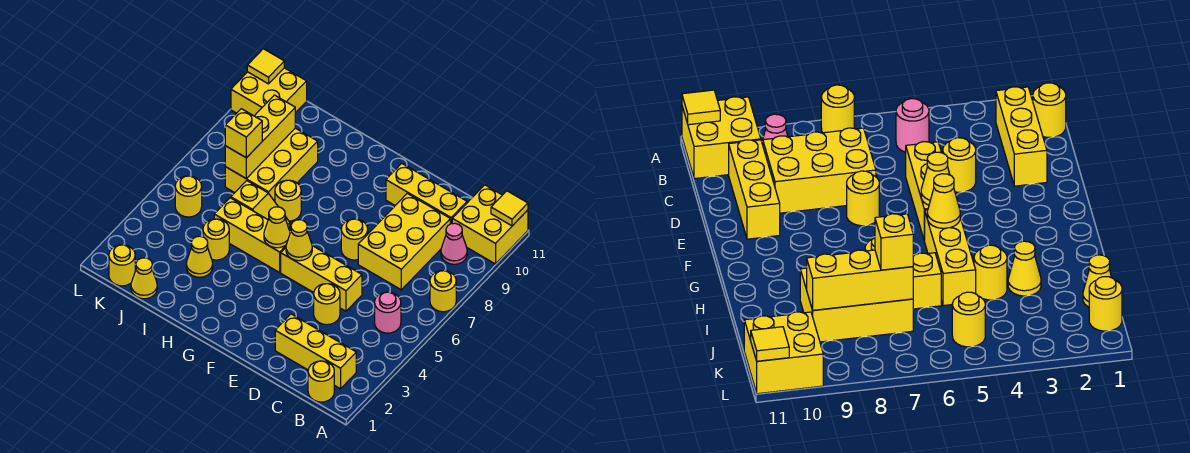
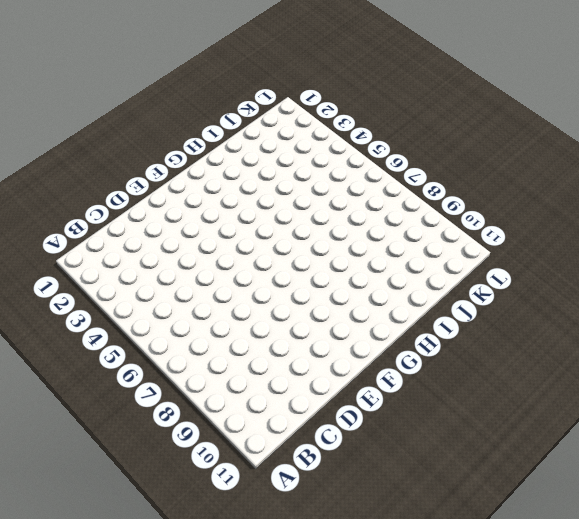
none -> yellow 1x1 round brick [430,271,456,312]
none -> yellow 2x2 brick [452,185,528,264]
none -> yellow 1x1 round brick [308,361,334,402]

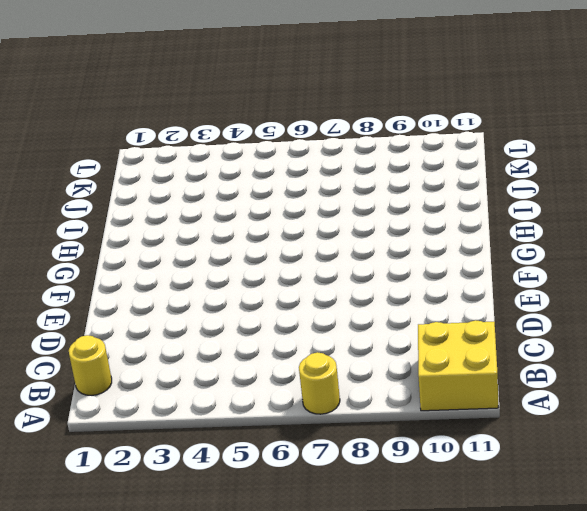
none -> yellow 1x3 brick [275,314,356,389]
none -> pink 1x1 round brick [375,292,401,333]
none -> pink 1x1 cone [441,223,467,264]

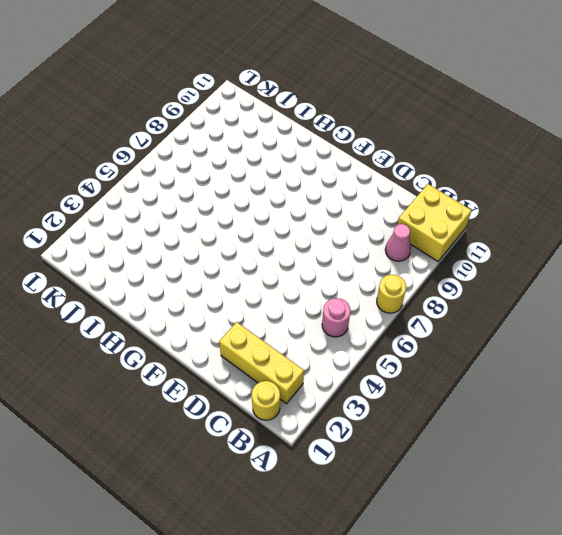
none -> yellow 2x3 brick [358,193,450,290]
none -> yellow 1x3 brick [386,163,467,224]
none -> yellow 1x1 round brick [314,284,340,325]

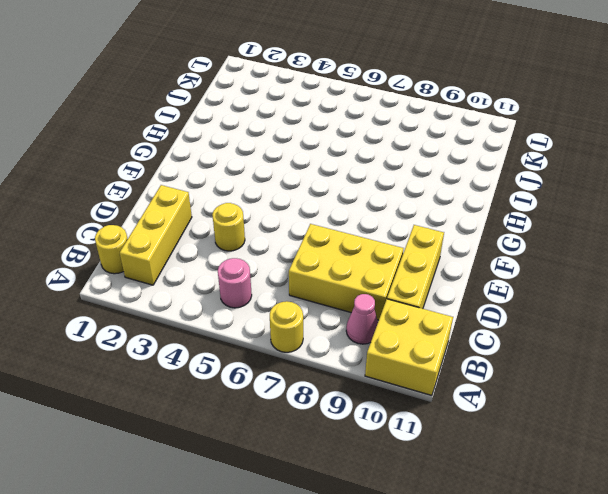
none -> yellow 1x3 brick [281,246,362,311]
none -> yellow 1x1 round brick [341,219,368,260]
none -> yellow 1x3 brick [214,198,286,273]

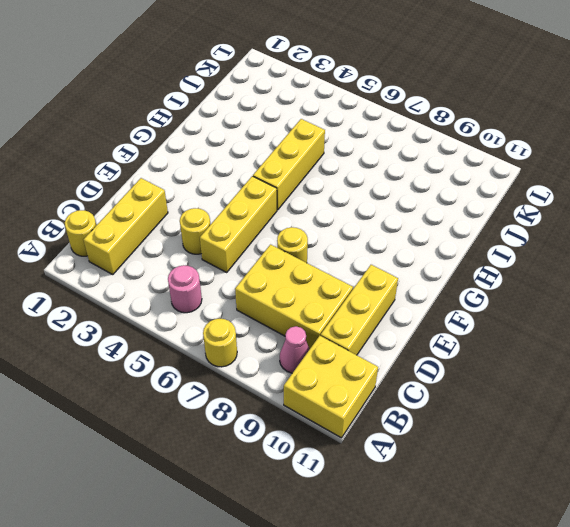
none -> yellow 1x2 slope [231,181,290,228]
none -> yellow 1x1 round brick [275,180,301,221]
none -> yellow 1x1 cone [186,236,213,277]

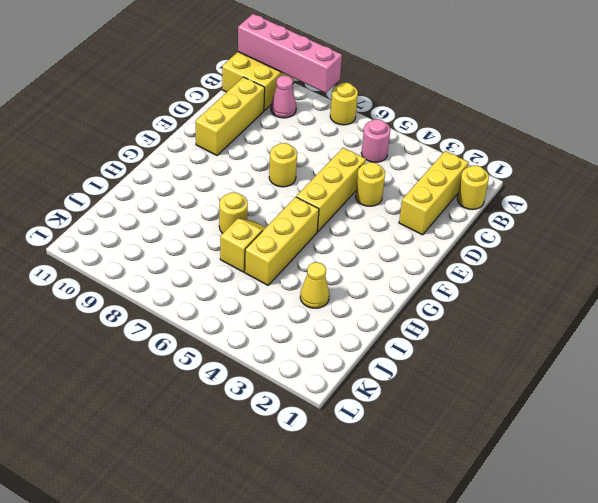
pink 1x4 brick [238,14,342,93] -> yellow 1x1 tile [491,191,528,226]
none -> yellow 2x3 brick [358,193,450,290]
none -> yellow 1x1 round brick [203,219,229,260]
none -> yellow 2x3 brick [225,128,318,201]

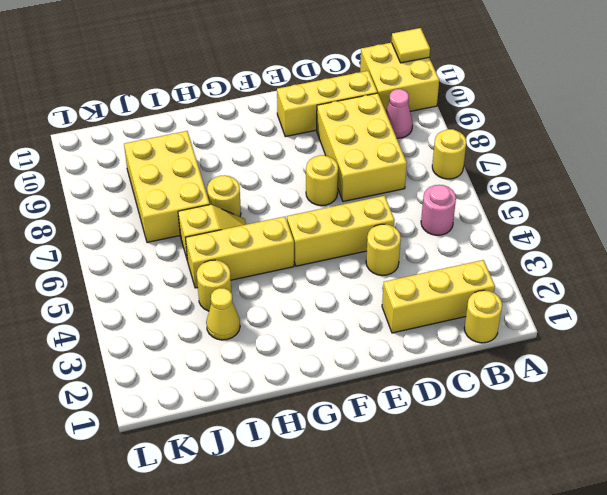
none -> yellow 1x1 cone [131,258,157,299]
none -> yellow 1x1 round brick [109,245,135,286]
none -> yellow 1x1 round brick [175,176,202,217]

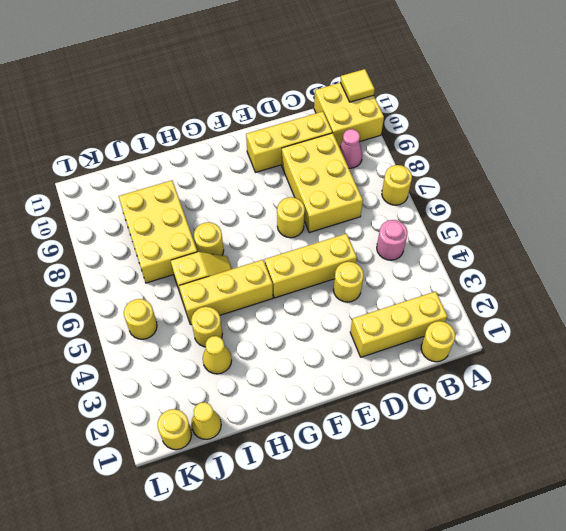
none -> yellow 2x2 brick [231,68,307,116]
none -> yellow 1x1 cone [286,220,312,261]
none -> yellow 1x1 cone [264,207,290,248]

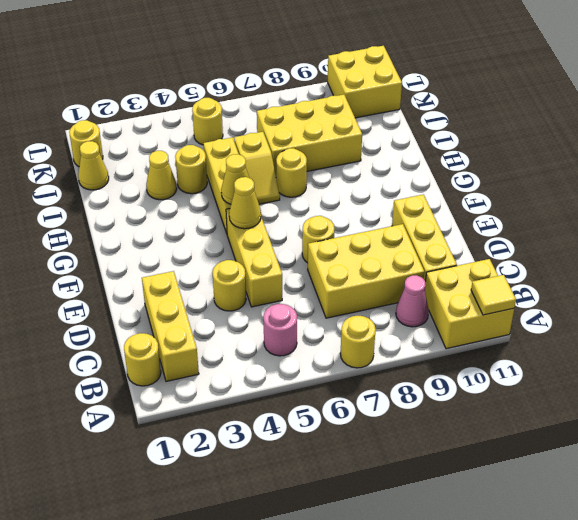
none -> yellow 1x3 brick [225,95,295,179]
none -> yellow 1x1 tile [247,49,284,84]
none -> yellow 1x1 brick [225,109,262,158]

